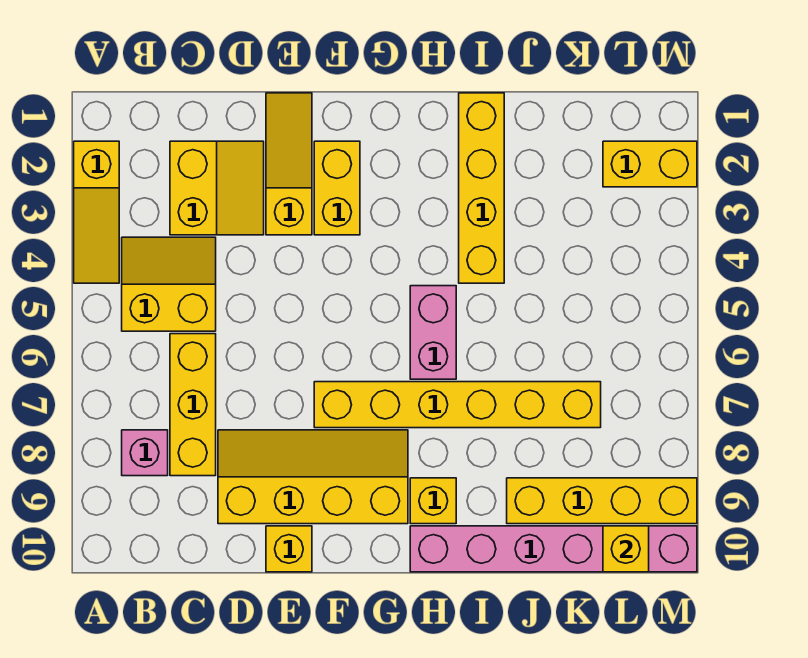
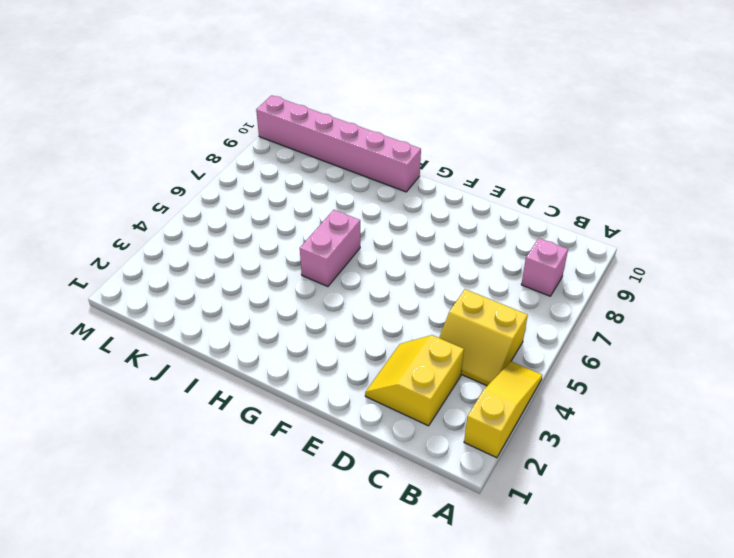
none -> yellow 1x3 brick [170,334,216,476]
none -> yellow 2x4 slope [218,430,408,524]
none -> yellow 1x3 slope [266,93,312,235]

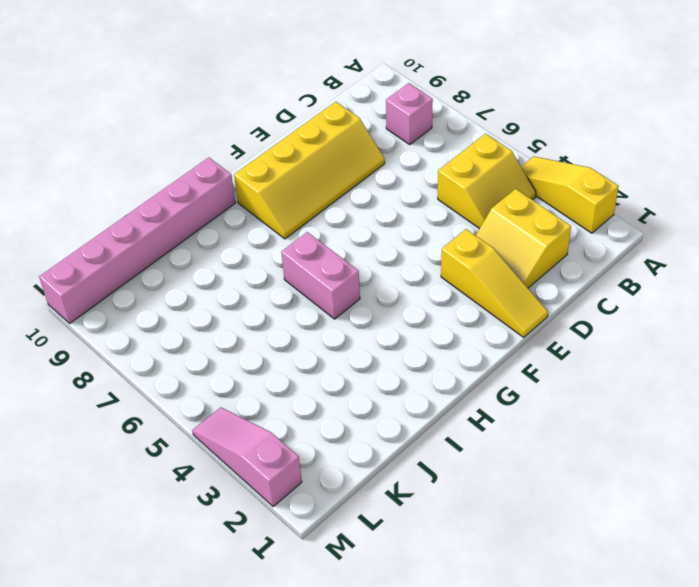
pink 1x3 slope [192,407,302,507] -> yellow 1x2 brick [603,141,697,187]
none -> yellow 1x3 brick [170,334,216,476]
none -> yellow 1x1 brick [266,526,312,572]
none -> yellow 1x2 brick [314,141,360,235]

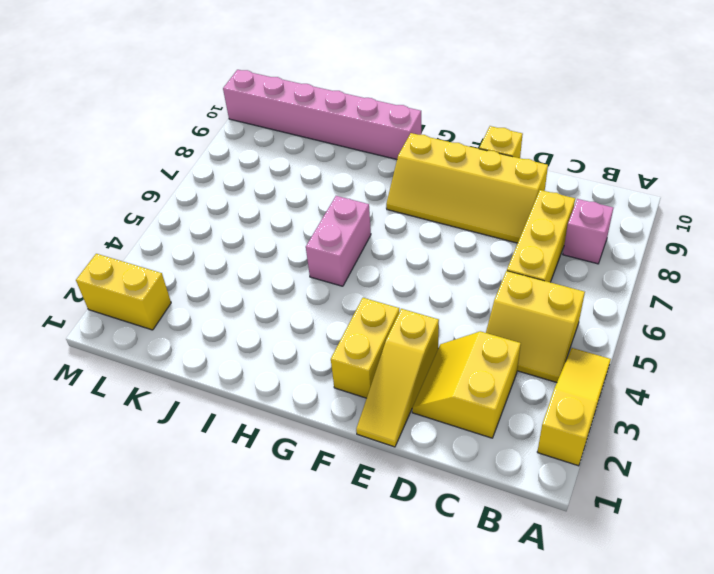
none -> yellow 1x6 brick [314,382,601,428]
none -> yellow 1x1 brick [410,478,456,524]
none -> yellow 1x4 brick [459,93,504,283]

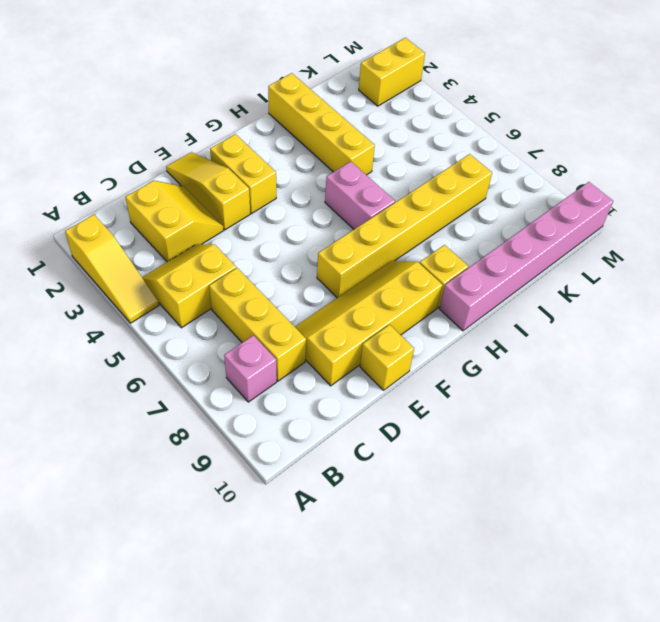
none -> yellow 1x4 brick [507,478,697,524]
none -> yellow 1x1 brick [603,526,649,572]

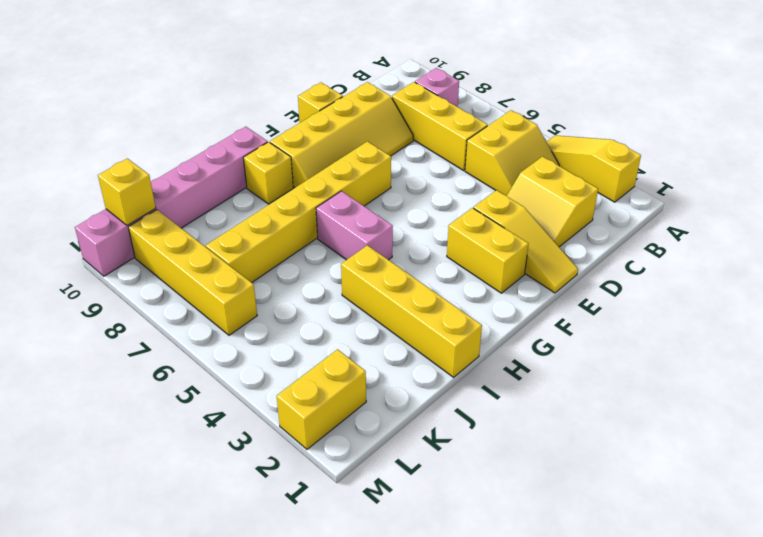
yellow 1x4 brick [128,210,257,335] -> yellow 1x4 brick turned to [507,478,697,524]

